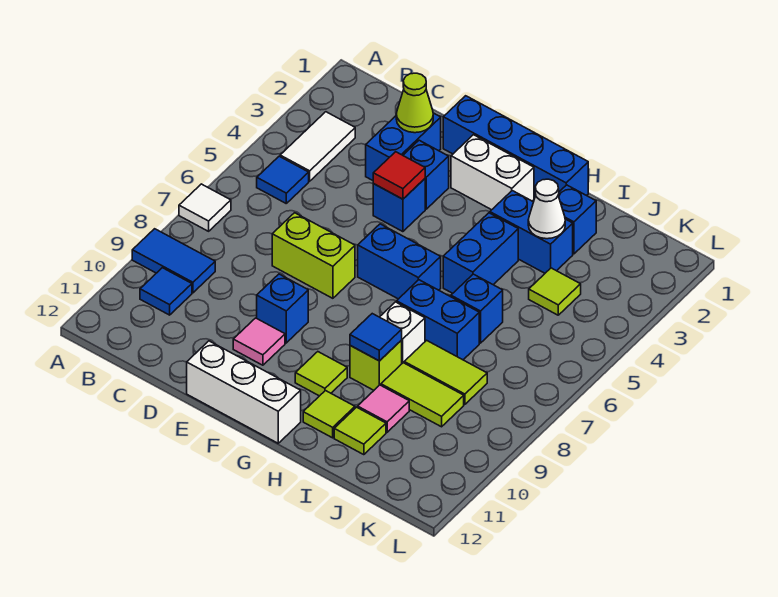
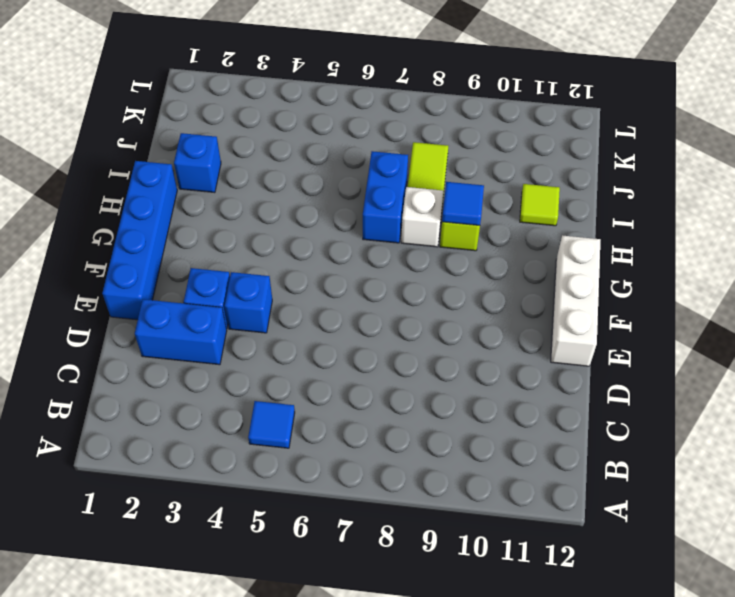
none -> white 1x1 tile [179,184,231,231]
none -> blue 1x2 tile [132,229,215,293]
none -> white 1x2 tile [280,112,355,181]
none -> blue 1x1 tile [140,268,192,315]

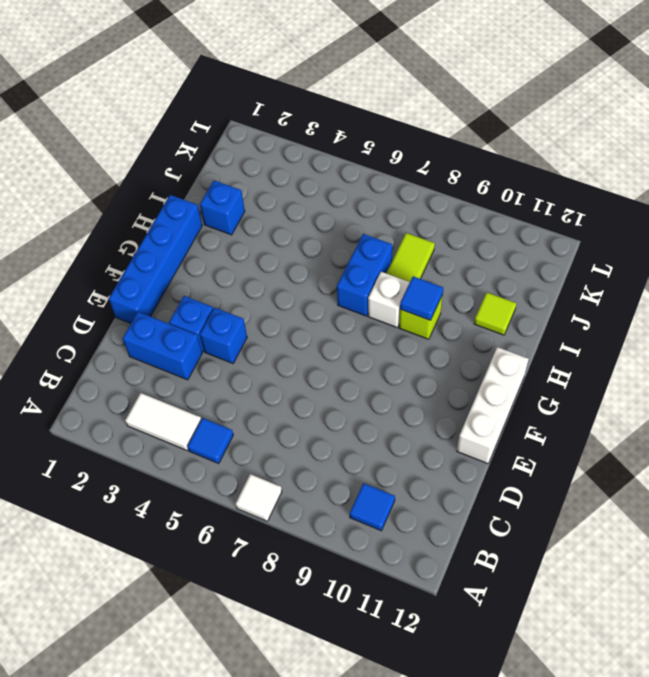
none -> blue 1x2 tile [132,229,215,293]
none -> lime 1x2 brick [272,213,355,298]
none -> blue 1x1 brick [257,274,308,343]
none -> pink 1x1 tile [233,318,285,365]

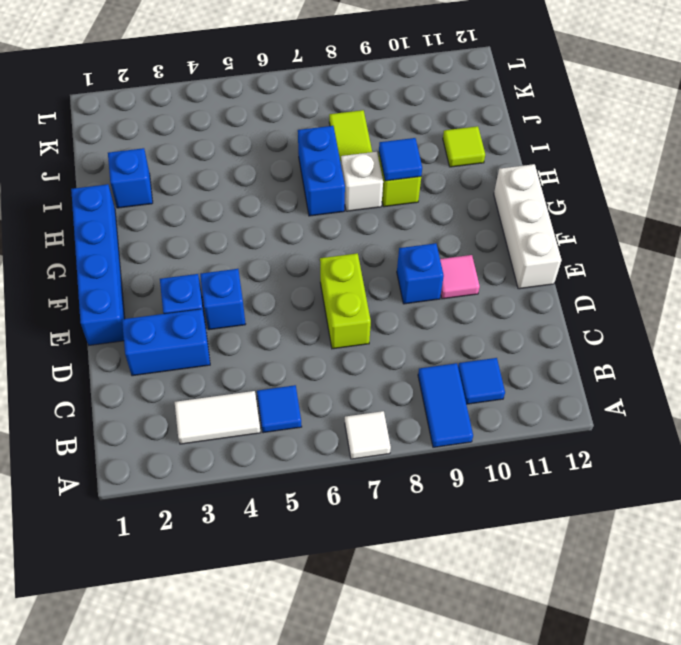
none -> white 1x2 brick [451,135,534,210]
none -> blue 1x2 brick [358,224,441,299]
none -> lime 1x1 tile [295,352,347,396]
none -> blue 1x2 brick [490,191,573,273]

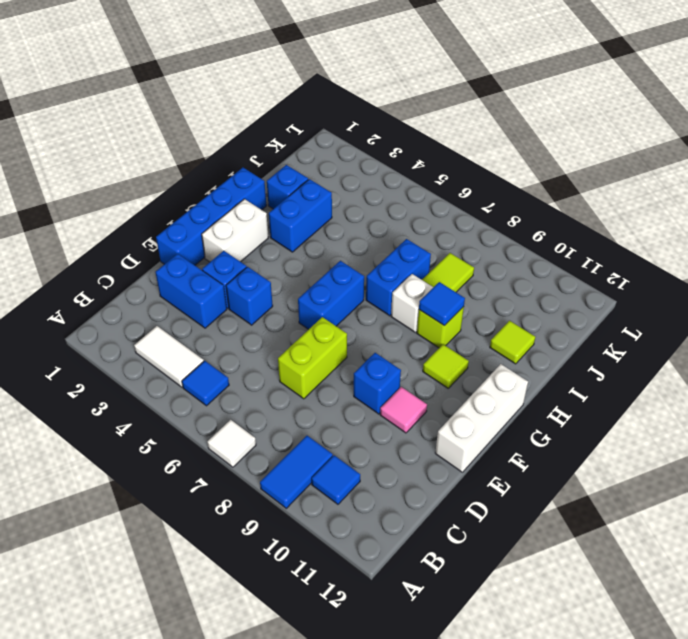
none -> blue 1x2 brick [443,213,518,293]
none -> lime 1x1 tile [303,391,355,438]
none -> blue 1x1 brick [451,274,503,343]
none -> lime 1x2 tile [381,363,464,427]

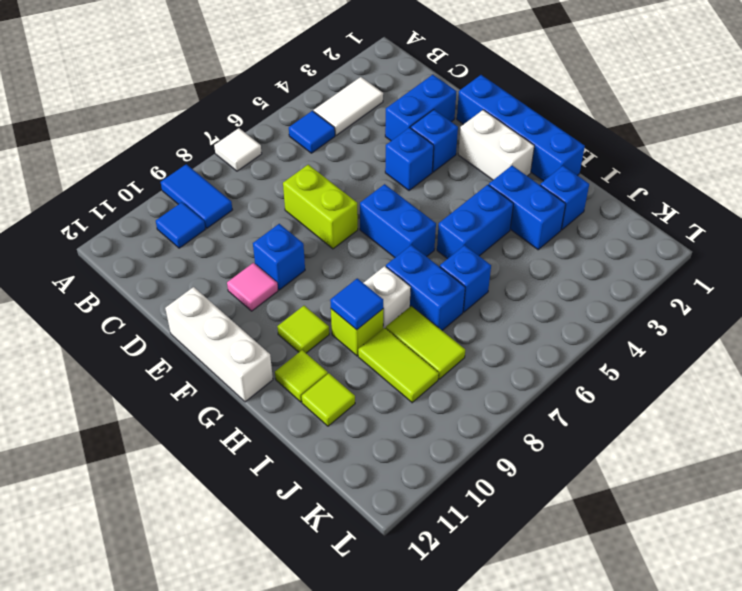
none -> pink 1x1 tile [358,385,409,432]
none -> lime 1x1 tile [529,268,581,315]
none -> lime 1x1 cone [396,73,433,133]
none -> red 1x1 tile [373,152,425,199]

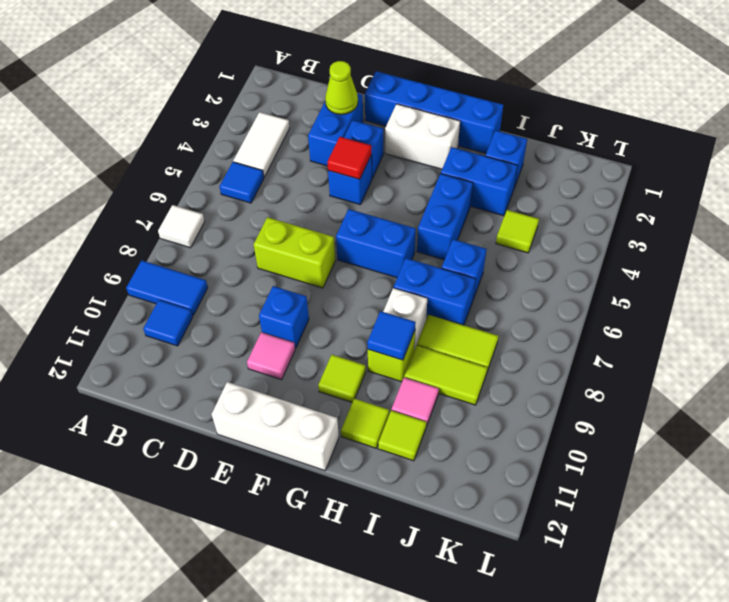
none -> white 1x1 cone [528,179,565,239]

